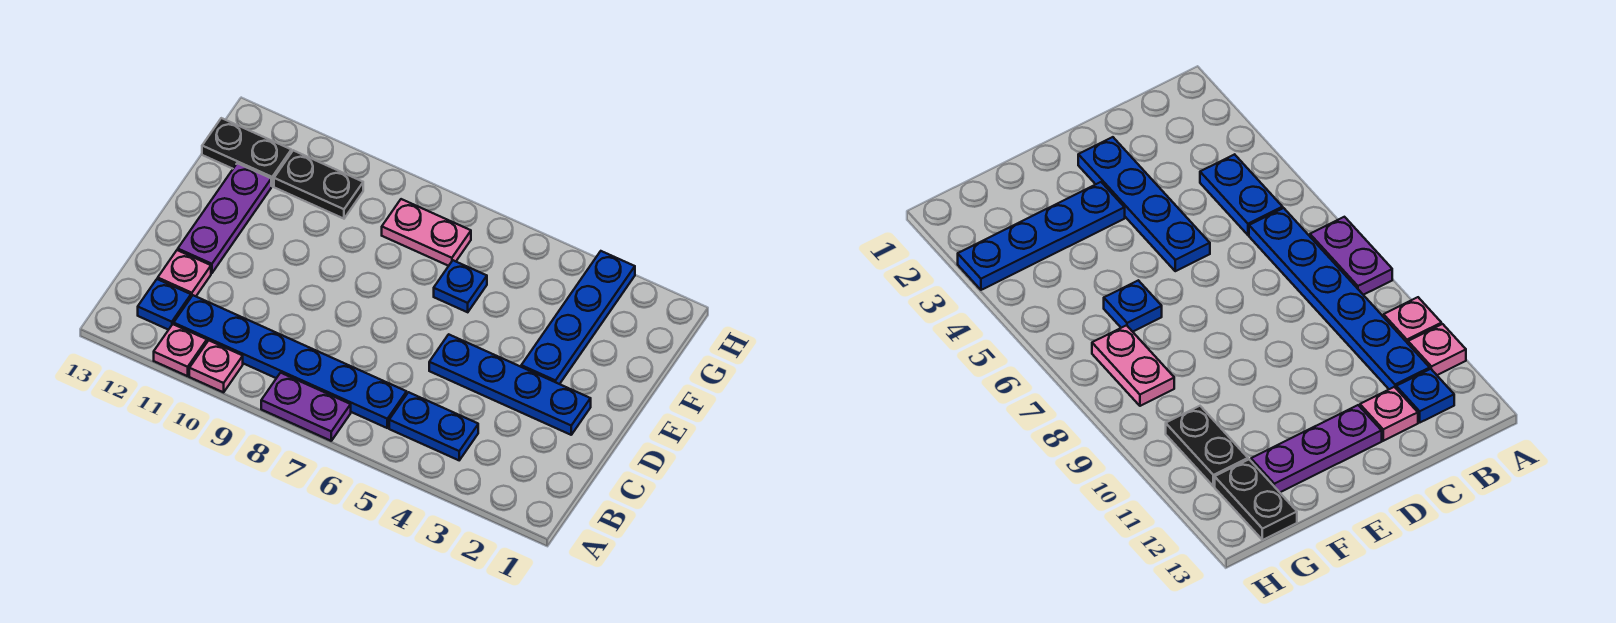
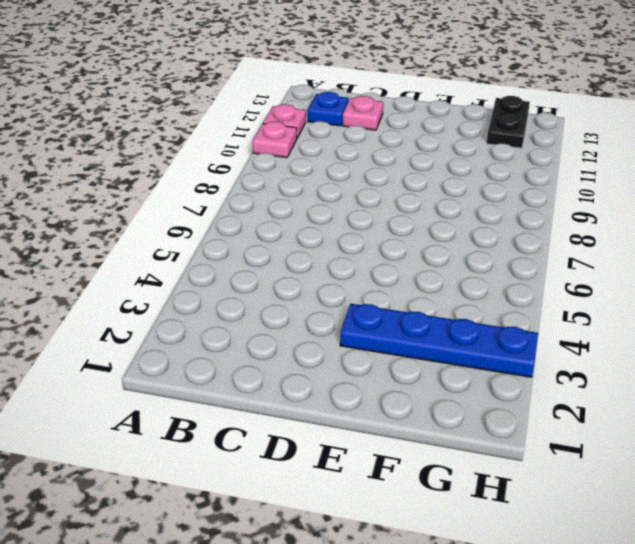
none -> purple 1x2 plate [261,373,351,441]
none -> blue 1x2 plate [389,392,478,460]
none -> blue 1x6 plate [174,295,407,428]

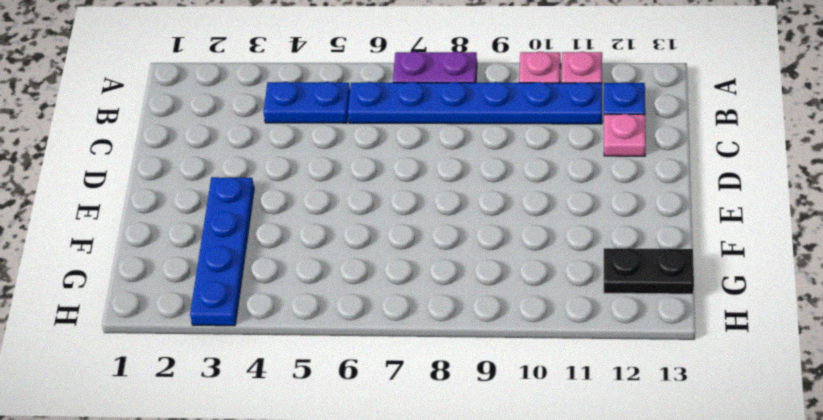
none -> blue 1x4 plate [429,334,591,435]
none -> purple 1x3 plate [178,163,271,273]
none -> blue 1x1 plate [434,260,487,312]

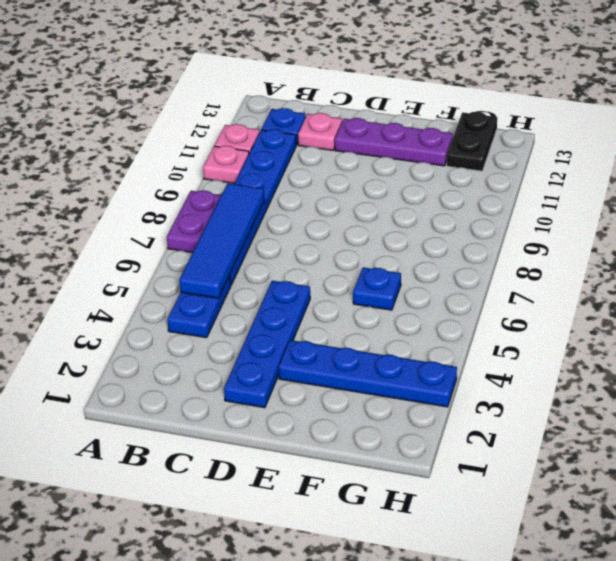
blue 1x4 tile [179,183,264,298] -> none
none -> pink 1x2 plate [382,199,471,266]
none -> black 1x2 plate [274,150,363,219]

